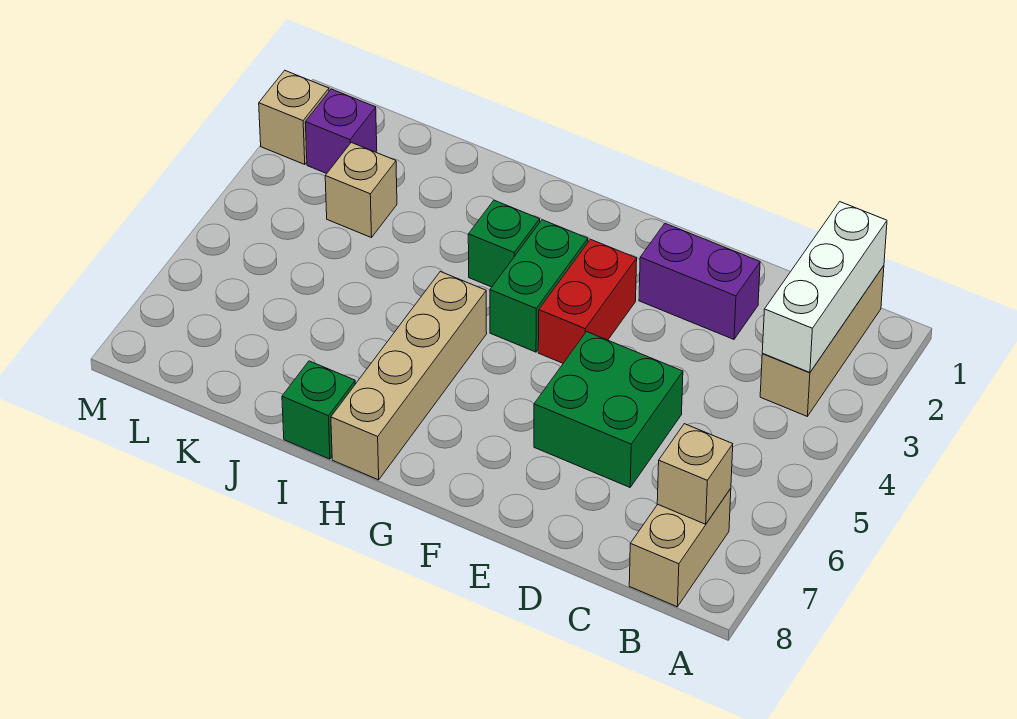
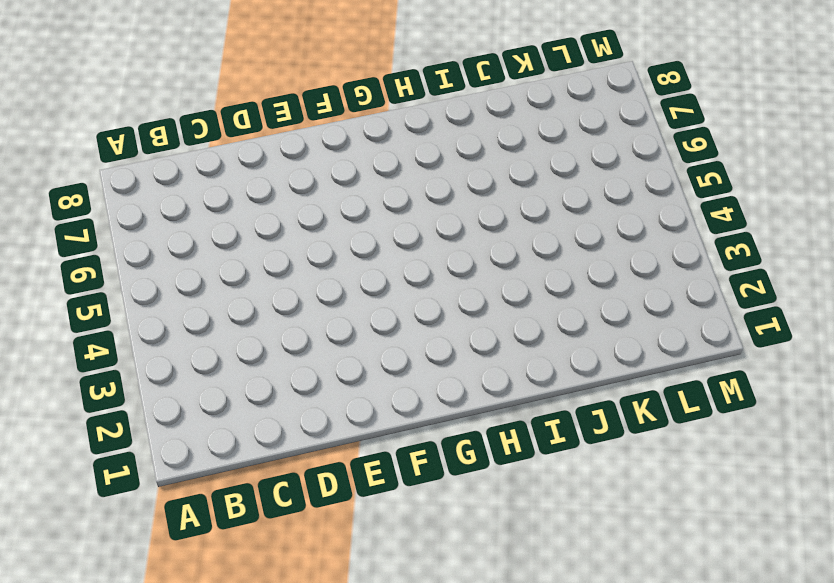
none -> tan 1x3 brick [760,266,884,416]
none -> tan 1x2 brick [629,489,731,607]
none -> purple 1x2 brick [639,224,760,339]

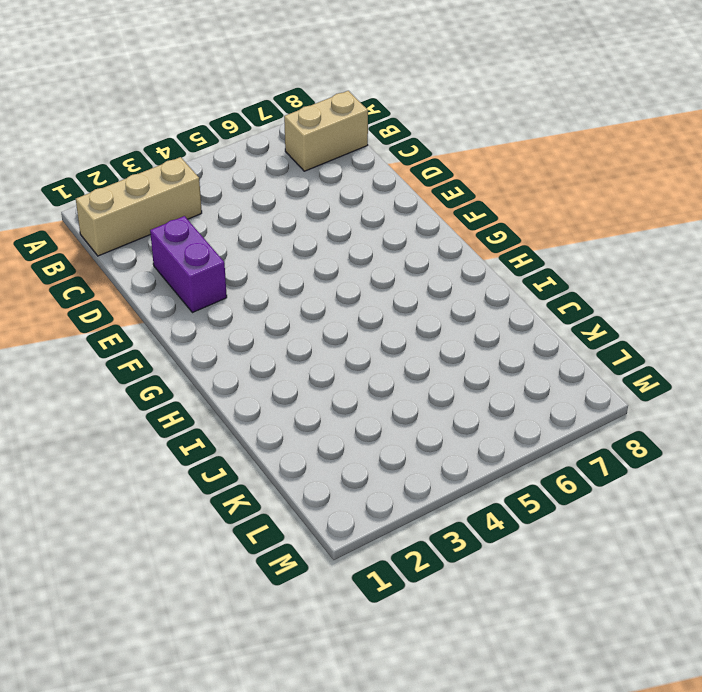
none -> green 2x2 brick [534,332,683,487]
none -> red 1x2 brick [538,239,637,363]
none -> green 1x2 brick [490,220,588,352]

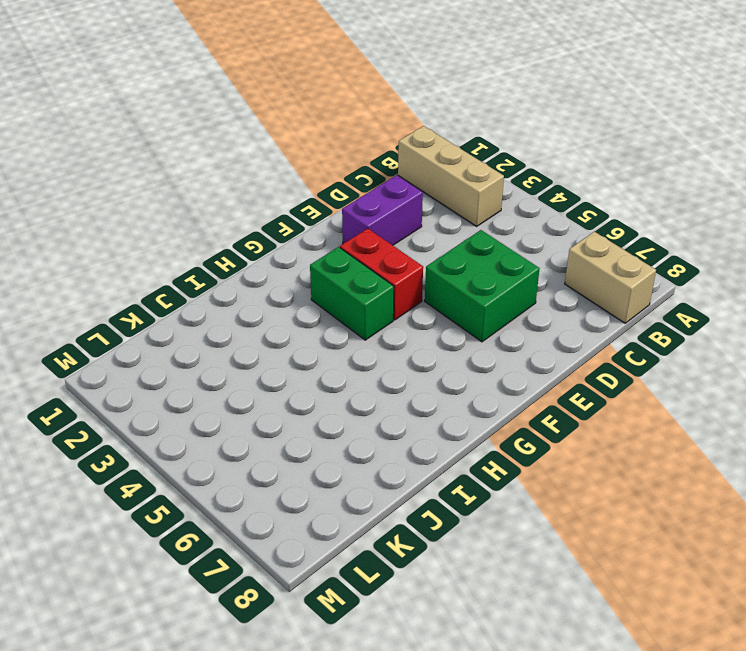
none -> green 1x1 brick [468,200,540,287]
none -> tan 1x4 brick [331,272,487,480]
none -> green 1x1 brick [282,361,355,459]

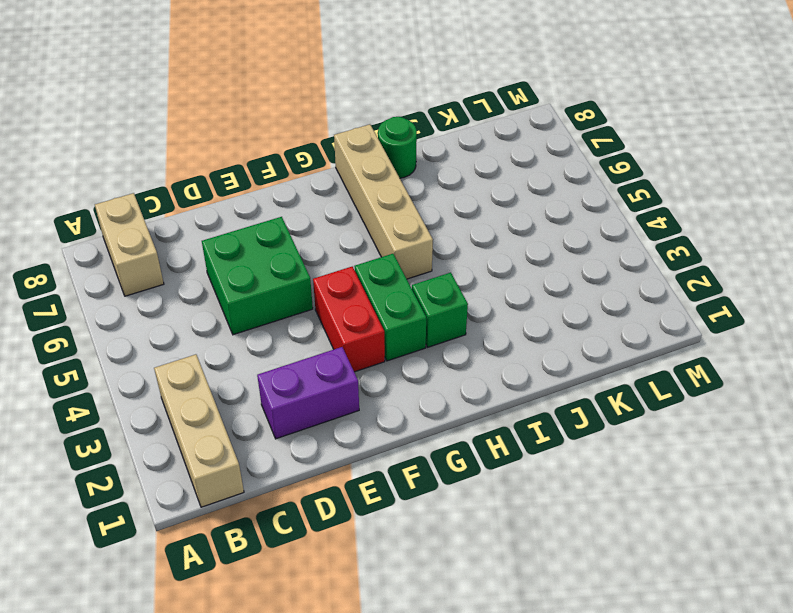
green 1x1 round brick [378,117,417,178] -> green 1x1 brick [282,361,355,459]
none -> tan 1x1 brick [325,142,397,238]
none -> purple 1x1 brick [305,89,377,174]
none -> tan 1x1 brick [259,71,329,165]

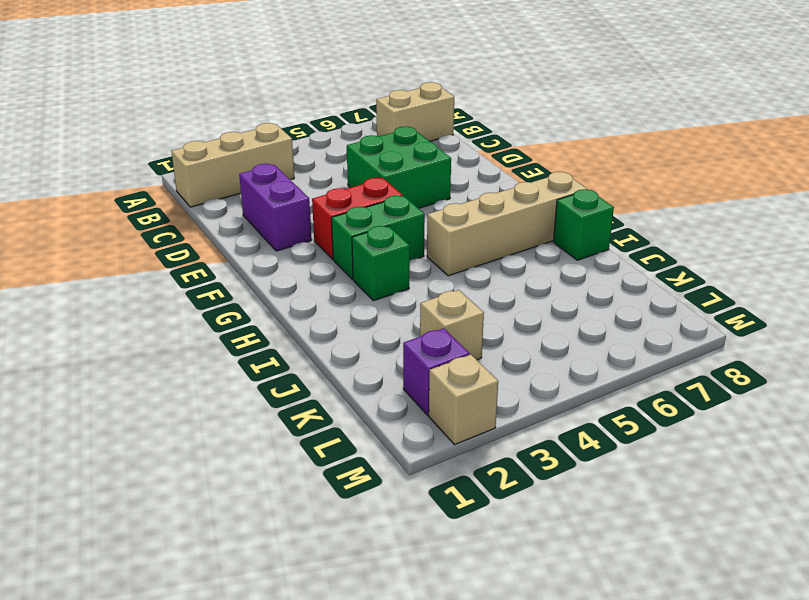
none -> white 1x3 brick [762,202,887,373]
none -> tan 1x1 brick [657,424,733,524]

